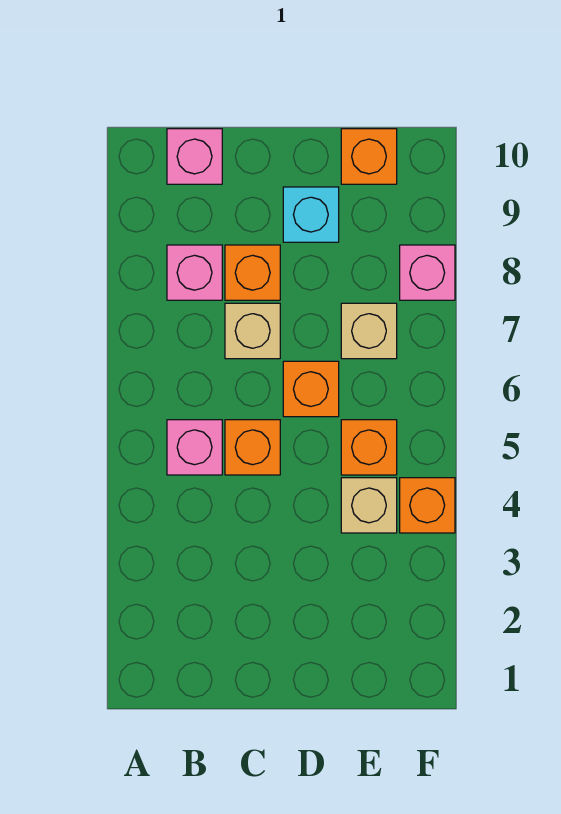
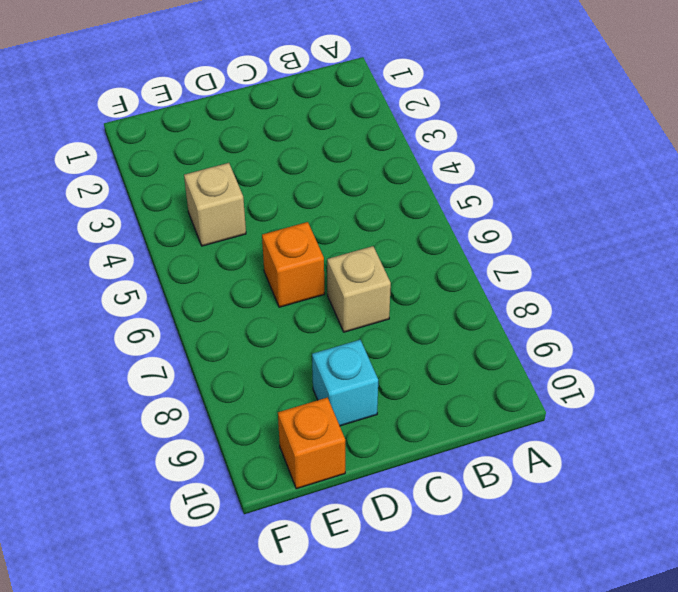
none -> pink 1x1 brick [167,420,222,475]
none -> pink 1x1 brick [167,245,222,300]
none -> pink 1x1 brick [167,129,222,184]

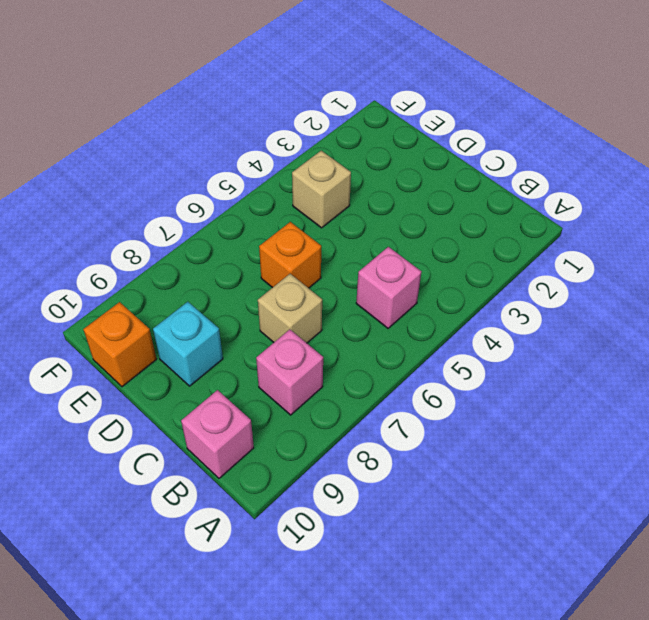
none -> orange 1x1 brick [225,420,280,475]
none -> orange 1x1 brick [225,245,280,300]
none -> orange 1x1 brick [341,420,397,475]

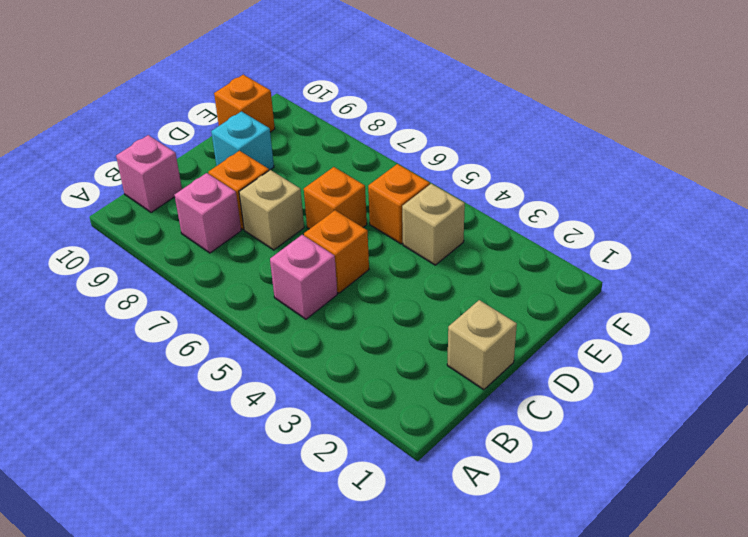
tan 1x1 brick [447,300,517,390] -> tan 1x1 brick moved to [341,303,397,359]
none -> orange 1x1 brick [400,478,455,533]
none -> pink 1x1 brick [400,245,455,300]

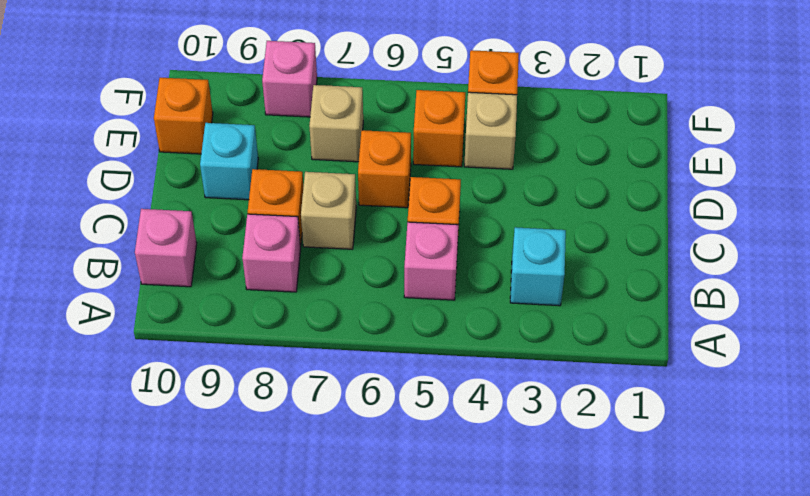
cyan 1x1 brick [510,227,566,306] -> none

